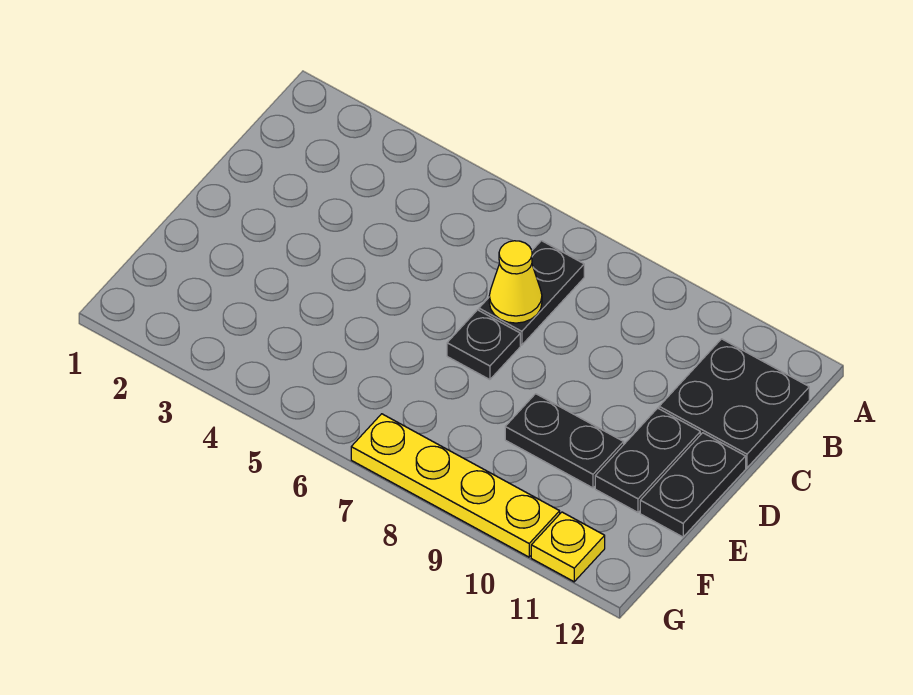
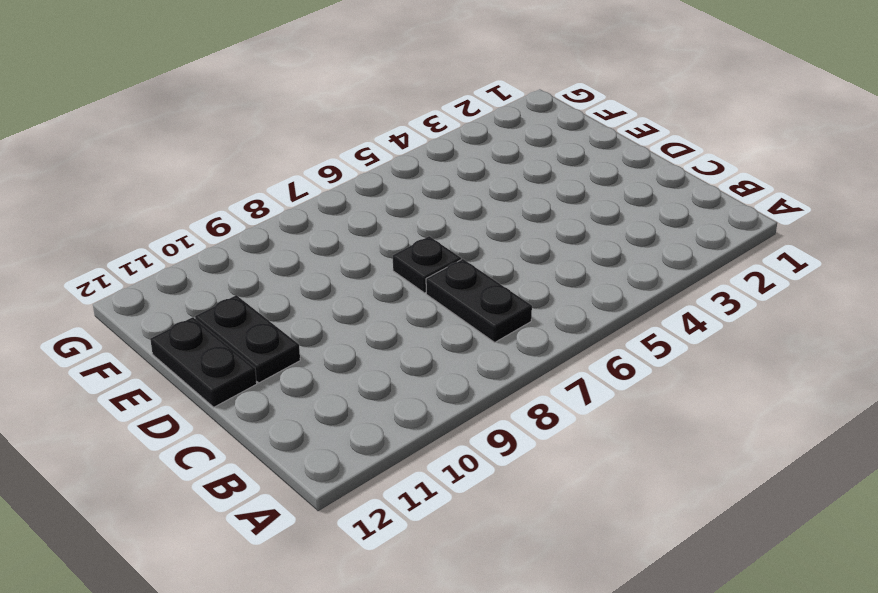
none -> black 2x2 plate [659,339,809,468]
none -> black 1x2 plate [505,394,624,488]

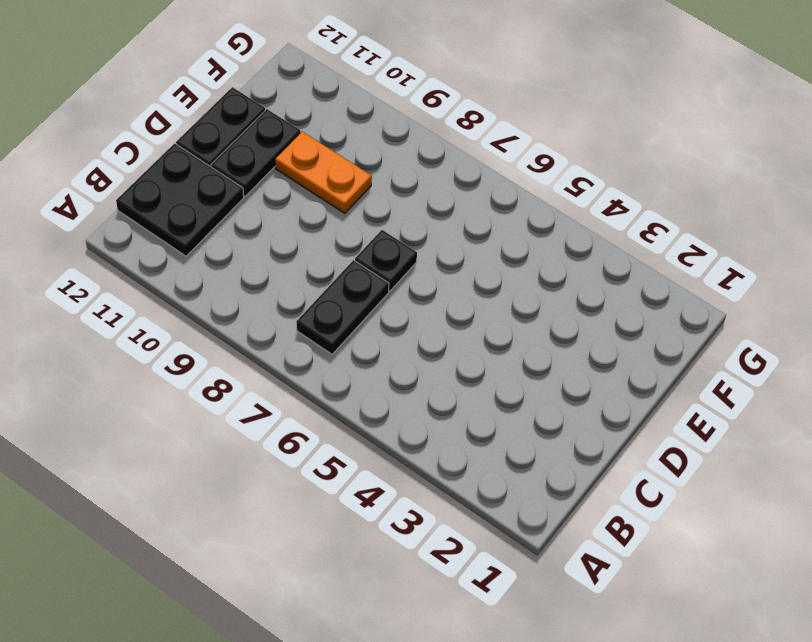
orange 1x2 plate [275,132,372,213] -> black 1x2 plate [505,394,624,488]
none -> yellow 1x4 plate [351,414,560,557]
none -> yellow 1x1 plate [531,512,605,582]

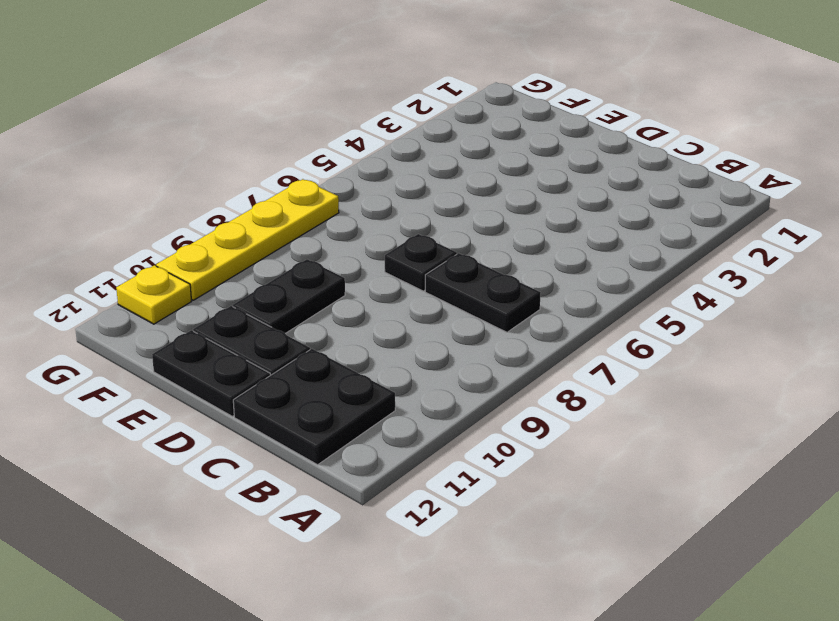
none -> yellow 1x1 cone [489,241,542,323]

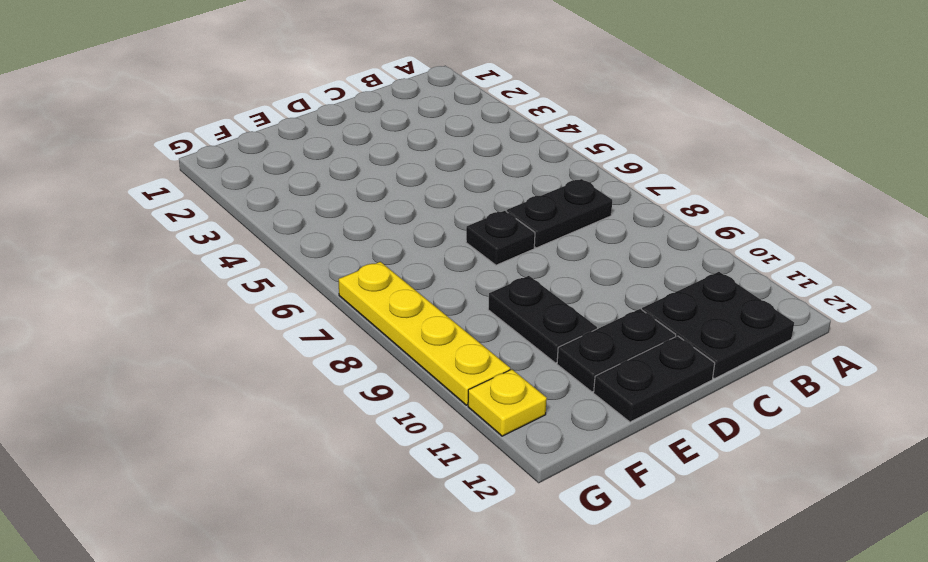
none -> yellow 1x1 cone [489,241,542,323]

